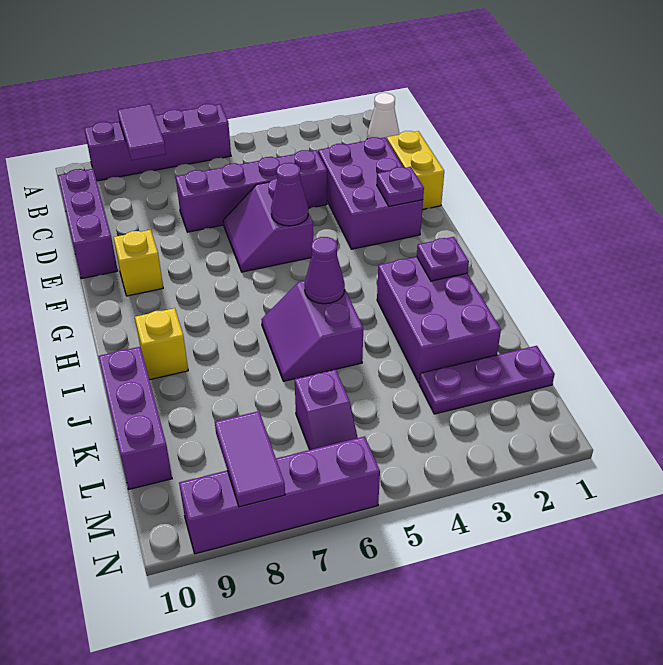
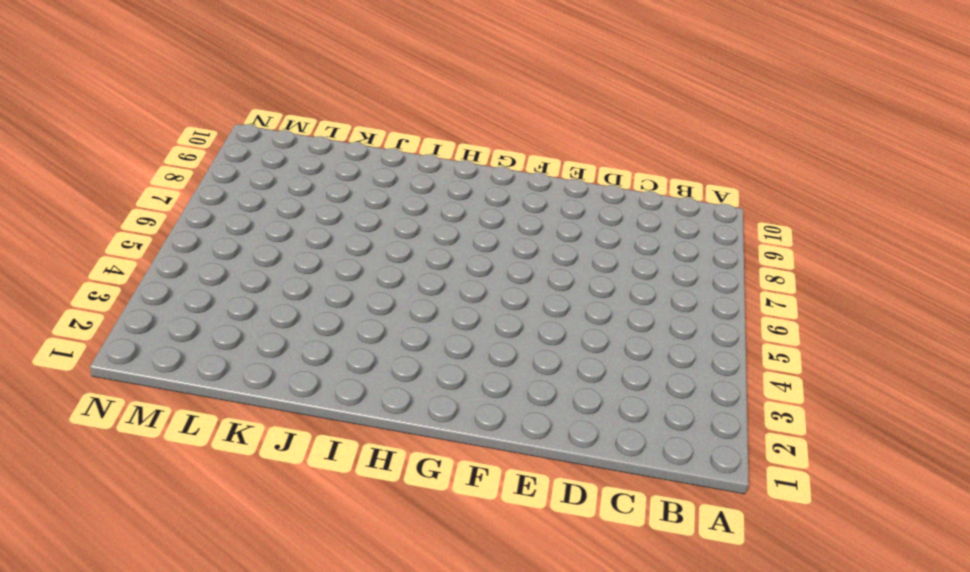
none -> purple 1x4 brick [84,104,231,181]
none -> white 1x1 cone [367,93,399,139]
none -> purple 1x3 brick [58,169,118,279]

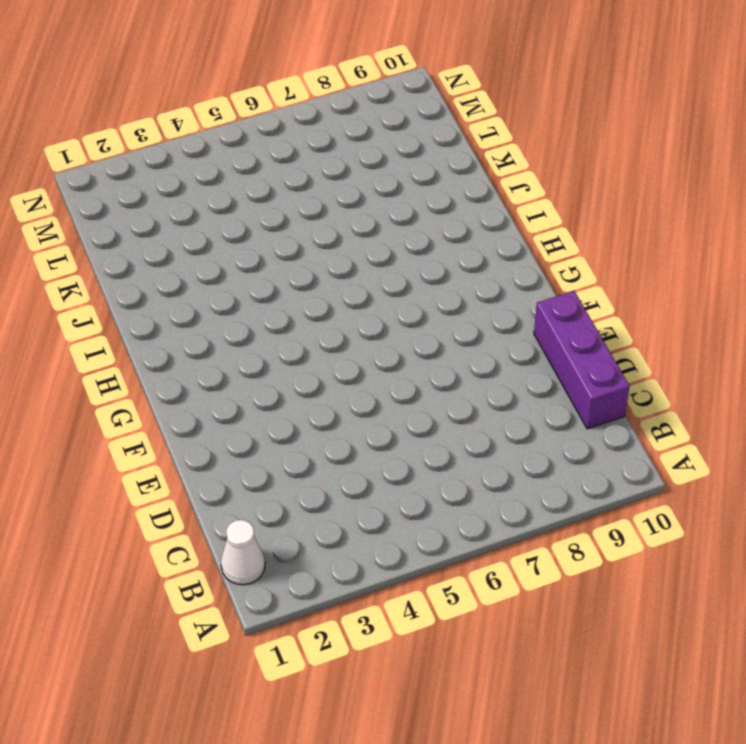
none -> purple 1x4 brick [84,104,231,181]
none -> yellow 1x2 brick [387,131,444,210]
none -> purple 2x3 brick [318,137,423,249]

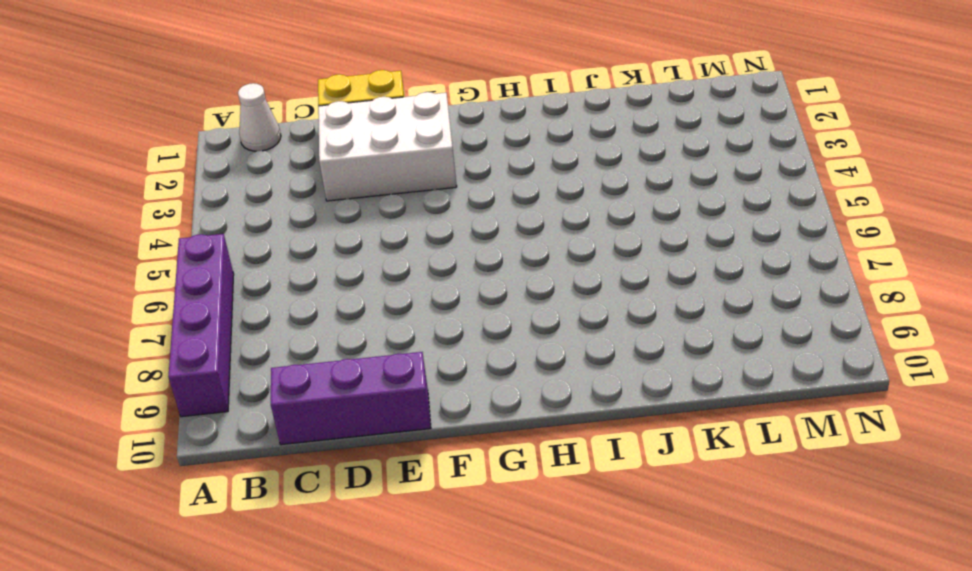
white 2x3 brick [318,92,457,201] -> purple 2x3 brick [318,137,423,249]
none -> purple 1x4 brick [176,150,327,232]
none -> purple 2x2 slope [223,178,313,272]
none -> yellow 1x1 brick [113,230,163,296]

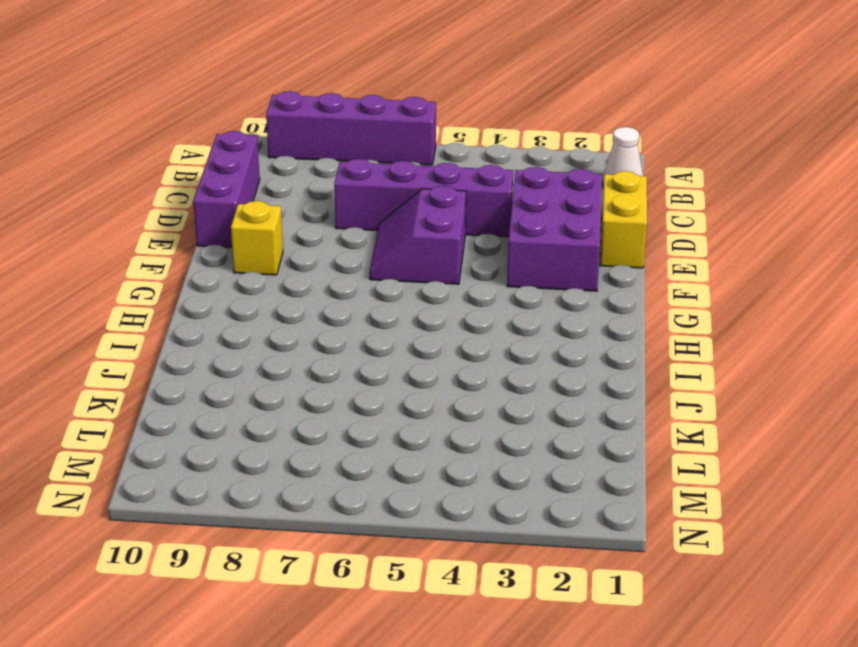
none -> purple 2x3 brick [377,257,501,383]
none -> purple 2x2 slope [261,281,363,381]
none -> yellow 1x1 brick [135,308,188,380]

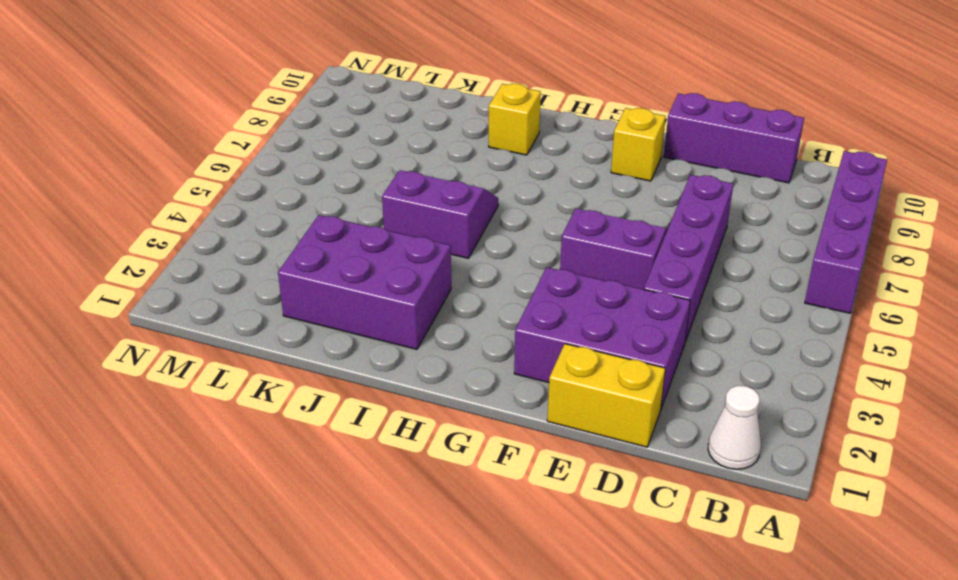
none -> purple 1x3 brick [99,347,172,489]
none -> purple 1x3 plate [419,346,555,414]
none -> purple 1x2 slope [295,369,358,450]

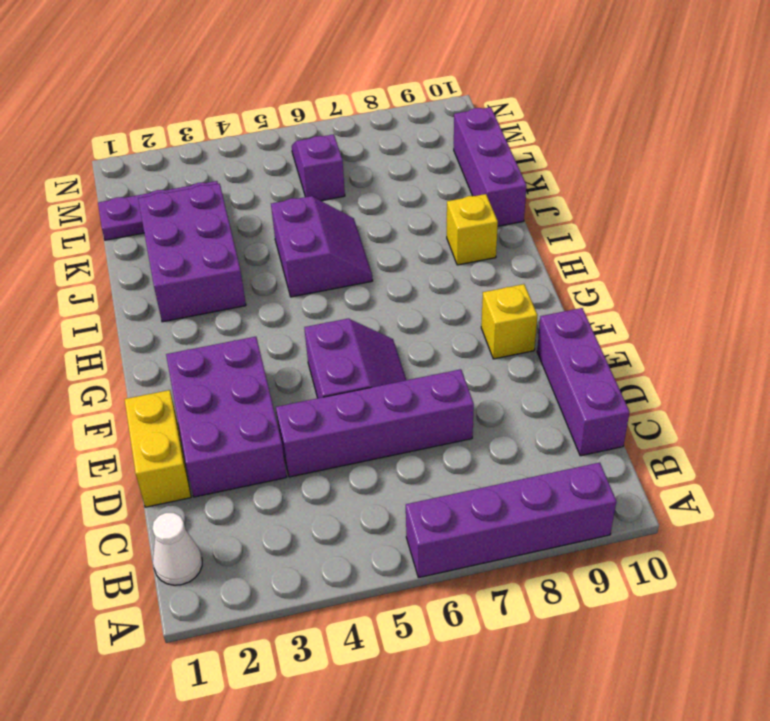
none -> purple 1x4 brick [179,436,380,554]
none -> purple 1x2 tile [118,104,166,160]
none -> purple 1x1 plate [377,167,424,206]

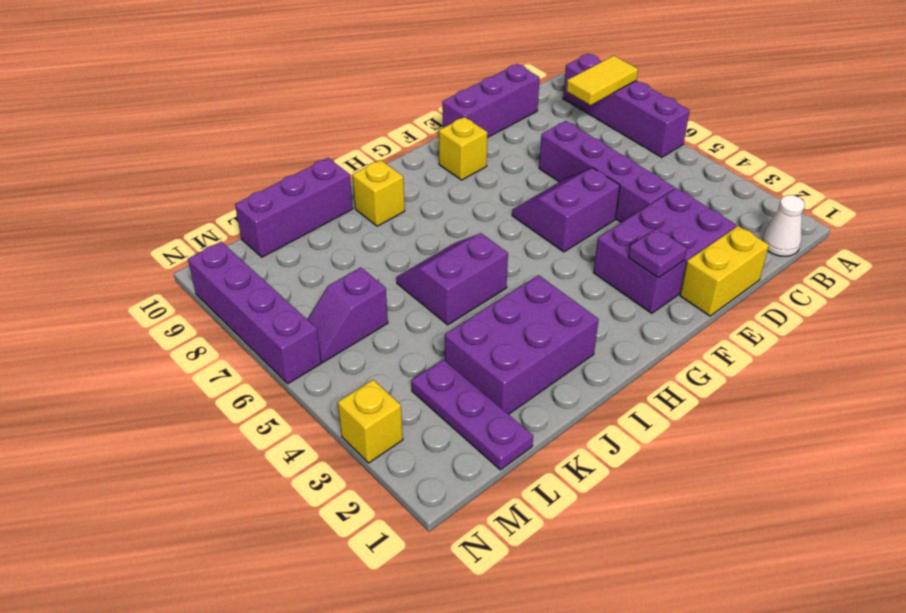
yellow 1x2 tile [566,56,638,105] -> purple 1x2 tile [118,104,166,160]
yellow 1x1 brick [338,380,403,463] -> none
none -> purple 1x1 cone [271,163,308,226]
none -> purple 1x1 plate [417,237,469,281]
none -> purple 1x1 cone [305,237,345,304]

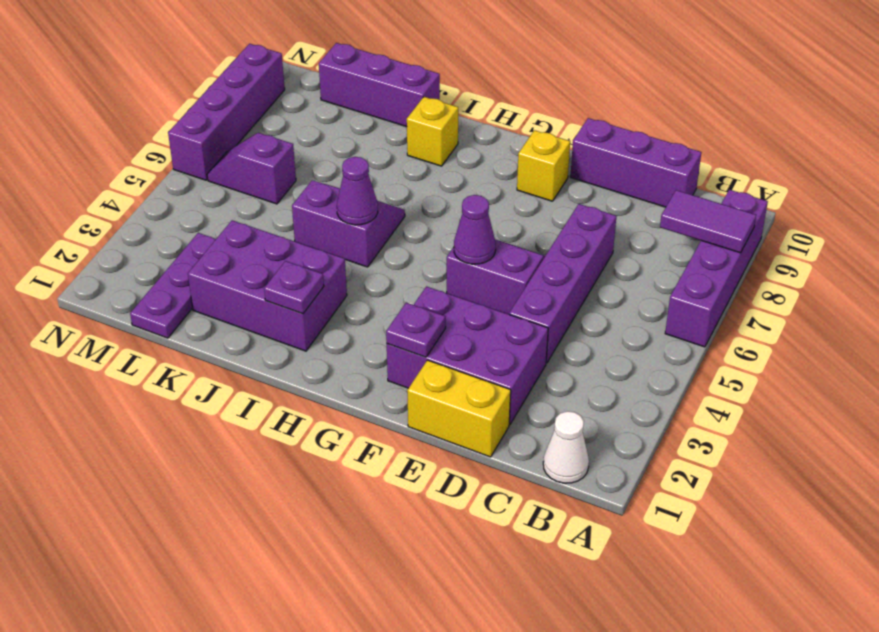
none -> purple 1x2 tile [215,411,285,507]

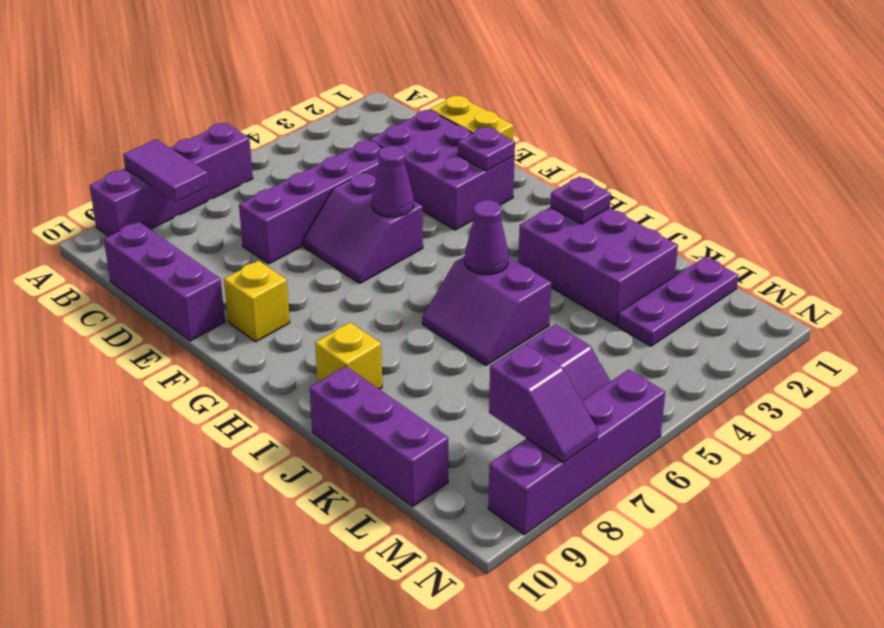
purple 1x2 slope [489,344,598,462] -> purple 1x2 tile [215,411,285,507]
none -> white 1x1 cone [367,93,399,139]

